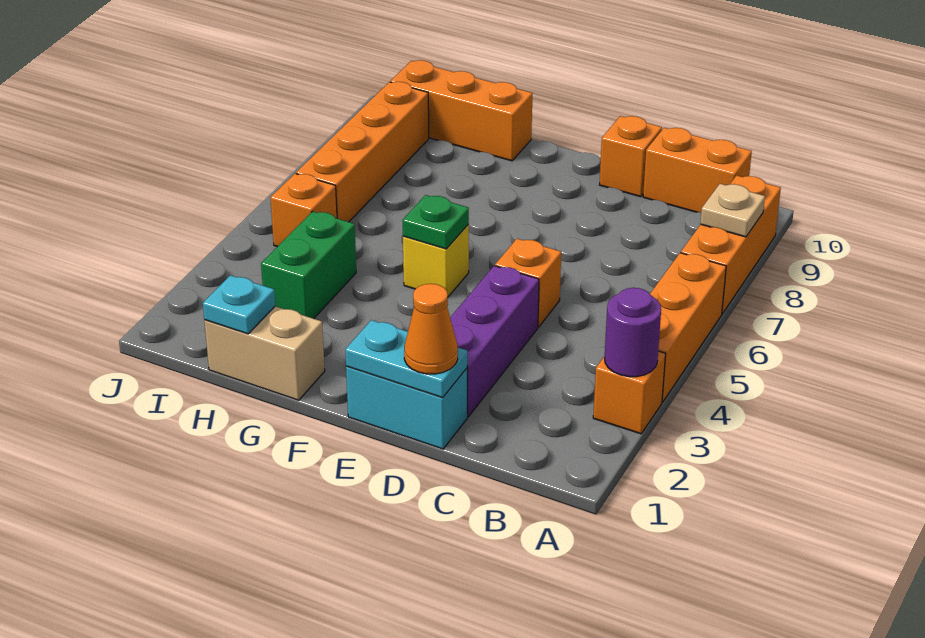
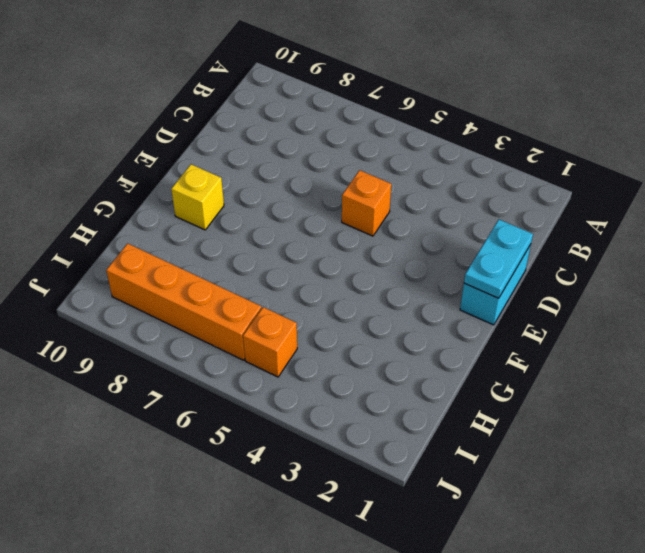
yellow 1x1 brick [171,164,224,230] -> yellow 1x1 brick moved to [403,225,469,297]
none -> orange 1x1 brick [593,351,666,434]
none -> orange 1x3 brick [650,253,726,402]
none -> orange 1x3 brick [681,175,781,314]

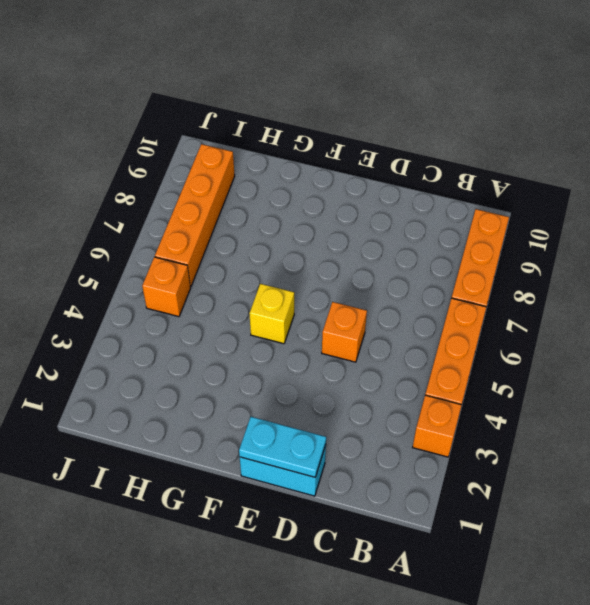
none -> orange 1x2 brick [643,128,752,213]
none -> purple 1x3 brick [450,266,539,417]
none -> orange 1x1 brick [600,116,662,197]

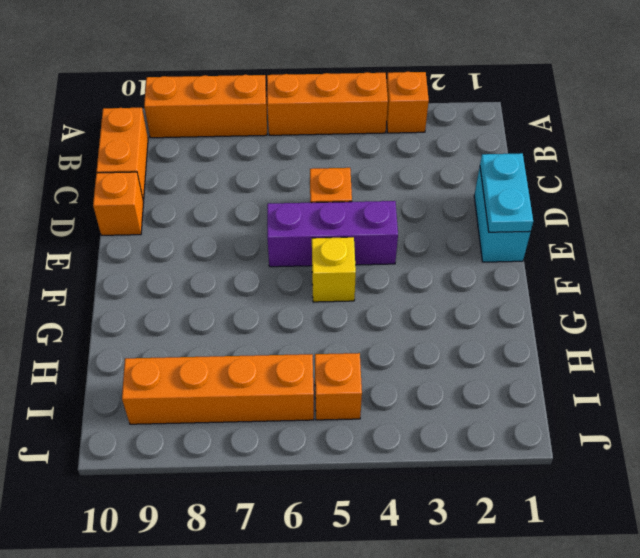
purple 1x3 brick [267,201,398,267] -> purple 1x3 brick moved to [450,266,539,417]
none -> tan 1x2 brick [204,306,325,400]
none -> orange 1x3 brick [390,60,532,161]
none -> green 1x2 brick [261,211,356,319]

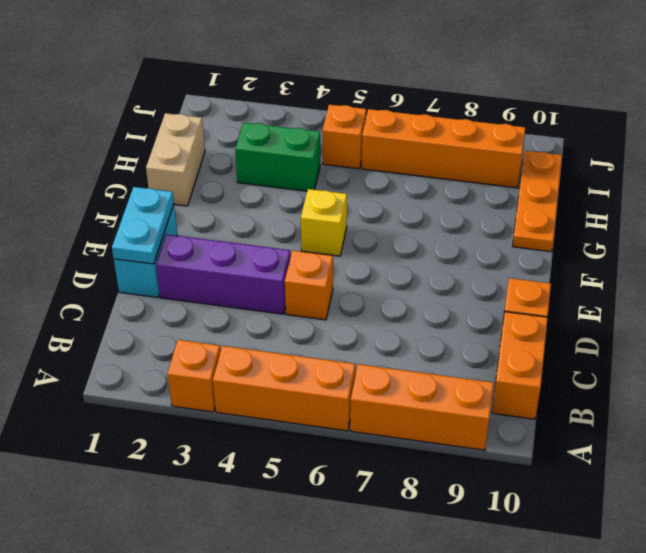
orange 1x3 plate [512,151,562,252] -> orange 1x3 brick [390,60,532,161]
none -> purple 1x1 round brick [605,288,661,377]
none -> tan 1x1 plate [700,184,765,237]
none -> green 1x1 plate [403,195,469,249]

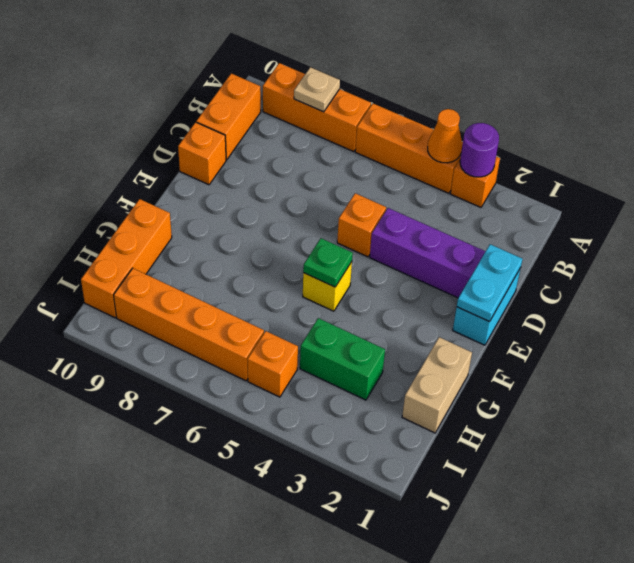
orange 1x1 cone [428,109,462,163] -> orange 1x1 cone moved to [404,284,458,374]
none -> cyan 1x1 plate [203,275,275,334]

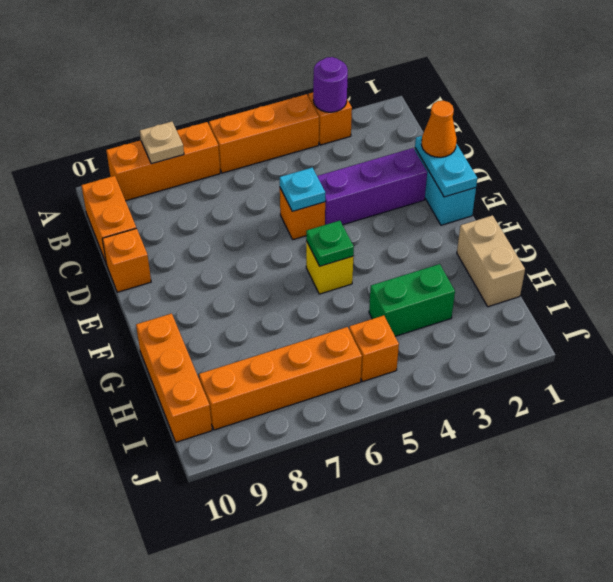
cyan 1x1 plate [280,168,325,211] -> cyan 1x1 plate moved to [203,275,275,334]

